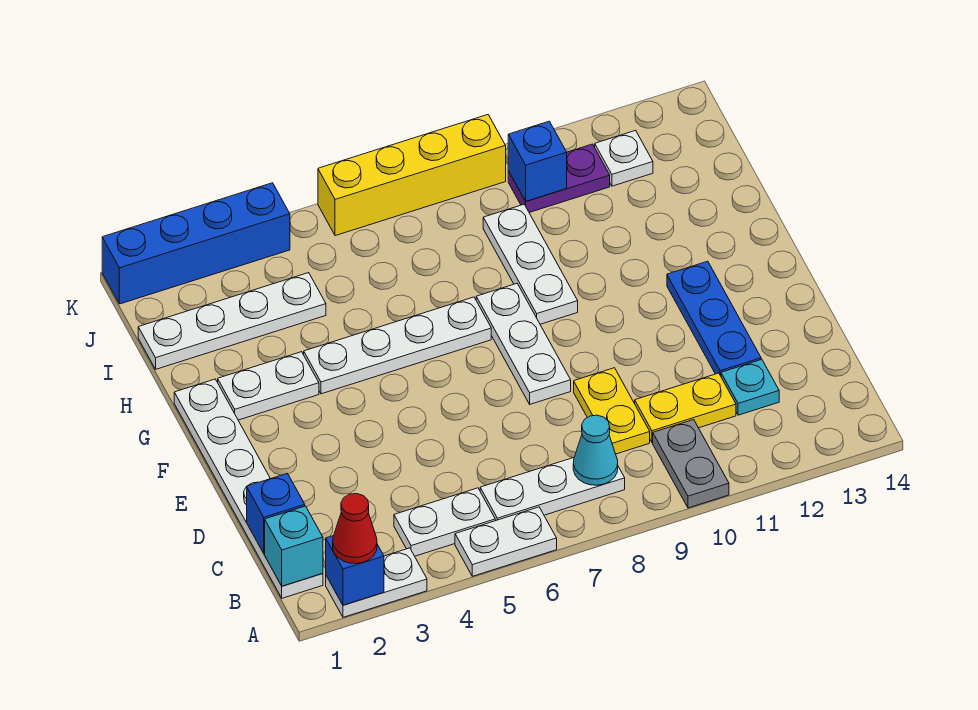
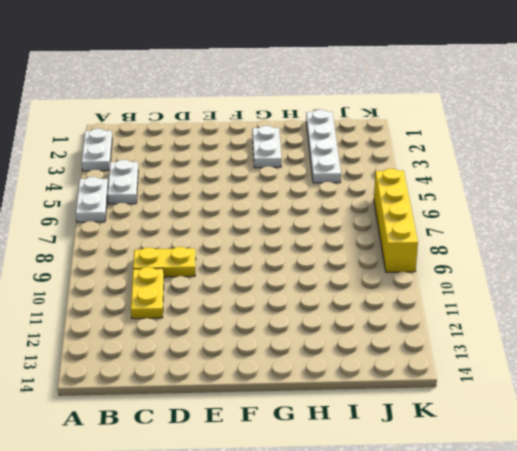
none -> grey 1x2 plate [653,420,729,508]
none -> white 1x6 plate [174,379,323,598]
none -> white 1x3 plate [480,458,625,521]

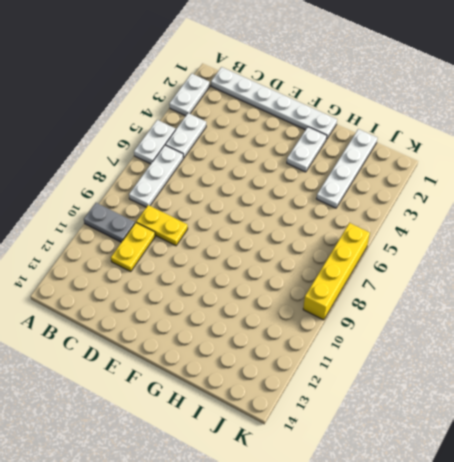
none -> cyan 1x1 plate [721,359,779,415]
none -> blue 1x3 plate [667,261,761,376]
none -> white 1x3 plate [476,284,571,404]

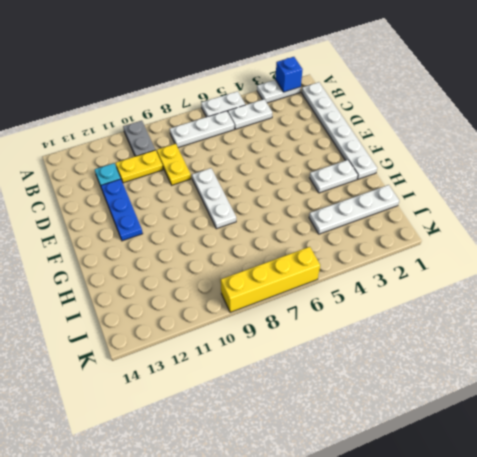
none -> white 1x4 plate [304,297,491,394]
none -> white 1x3 plate [483,204,578,324]
none -> purple 1x2 plate [508,144,610,213]

